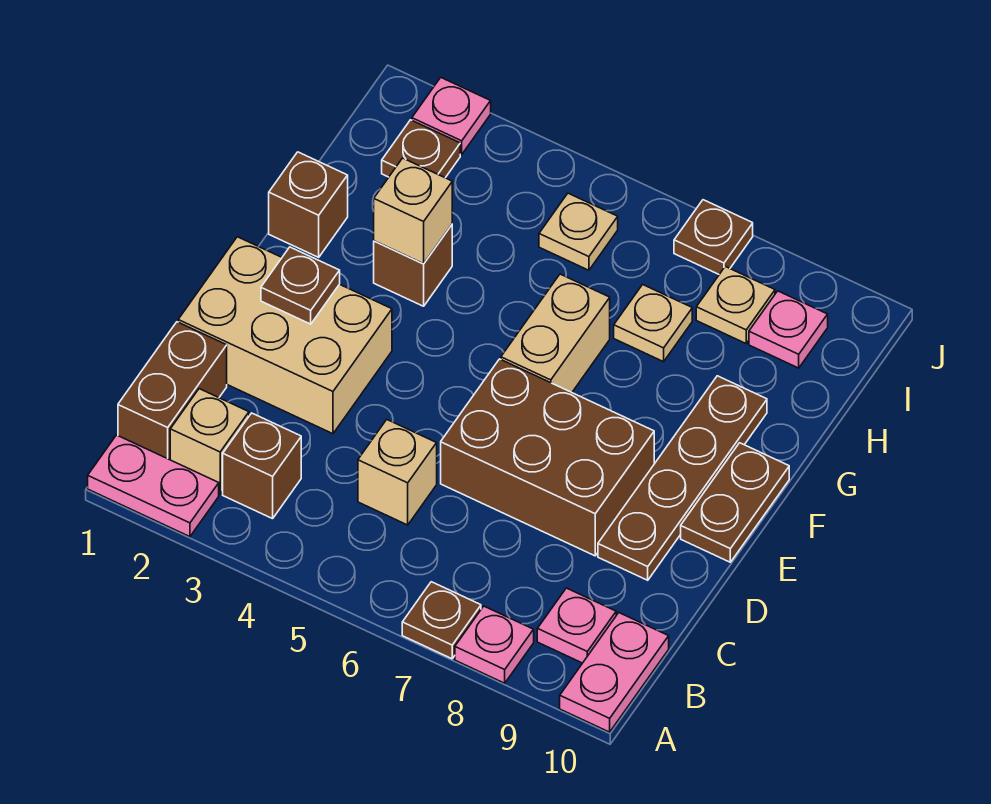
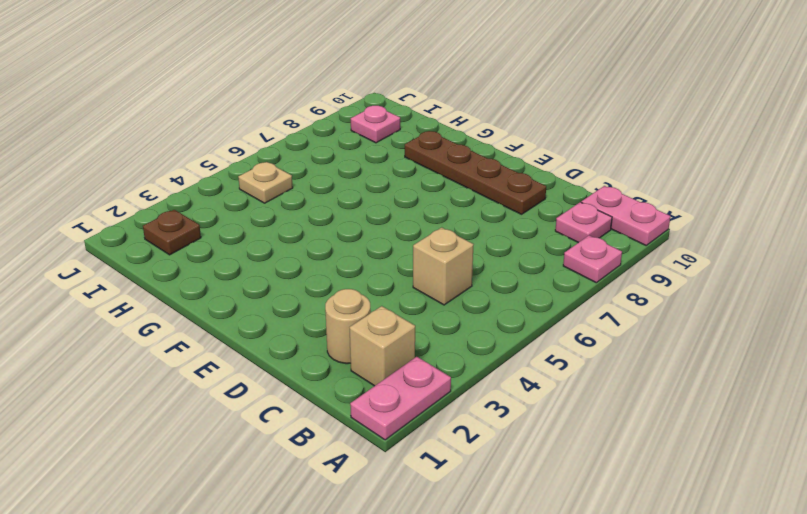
tan 1x1 round brick [325,289,371,364] -> none
none -> brown 1x1 plate [402,582,481,659]
none -> brown 1x2 brick [118,322,227,460]
none -> brown 1x1 brick [223,413,301,519]

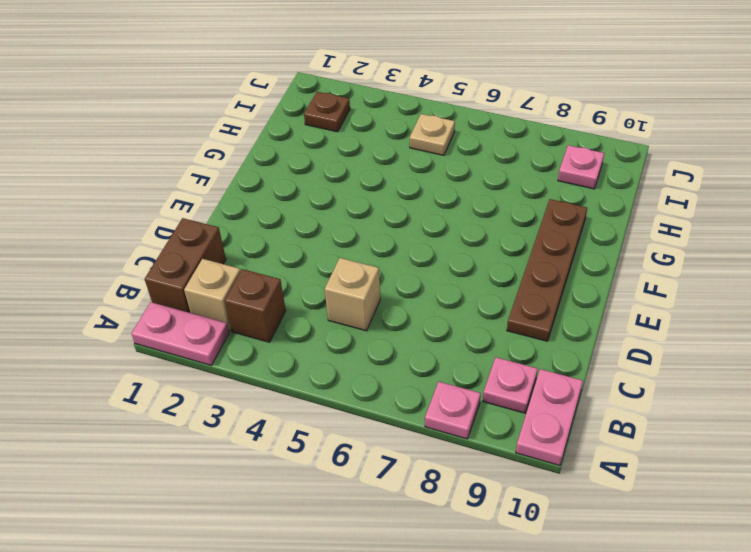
none -> brown 1x1 plate [402,582,481,659]
none -> tan 2x3 brick [178,237,392,434]
none -> brown 2x3 brick [441,359,654,556]

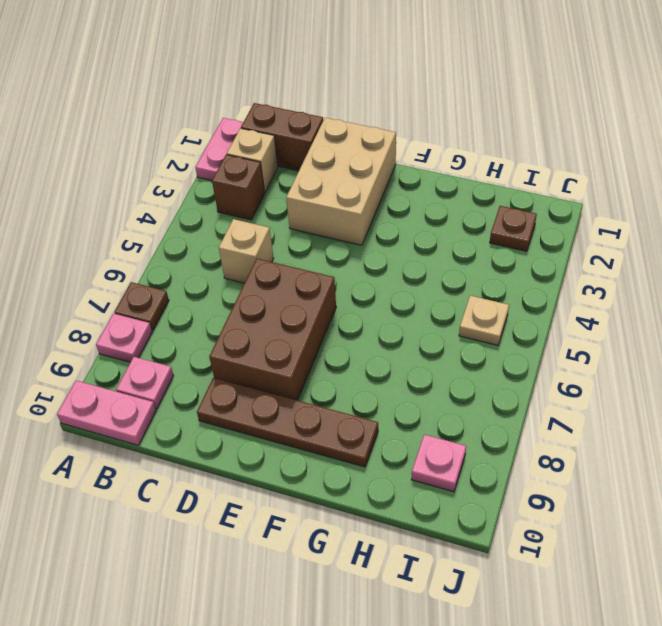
none -> brown 1x2 plate [681,443,789,562]
none -> tan 1x2 brick [501,274,610,392]
none -> brown 1x1 brick [269,152,348,257]

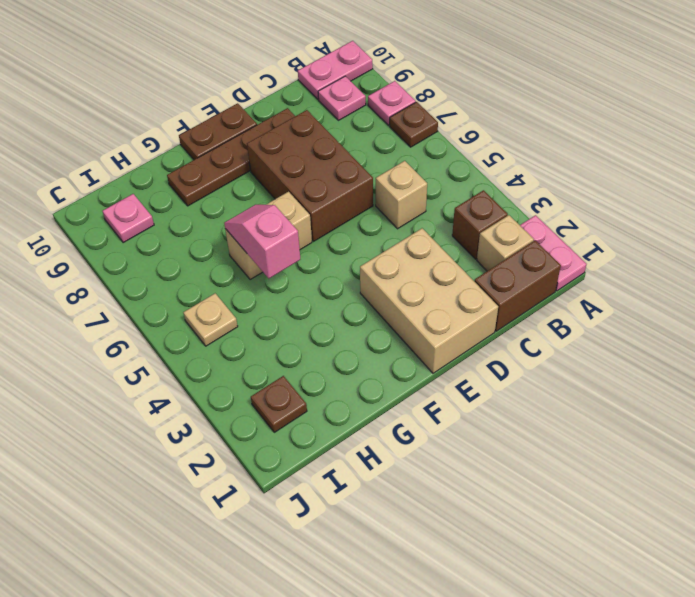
pink 1x2 slope [224,205,300,278] -> none
none -> brown 1x1 brick [269,152,348,257]
none -> brown 1x1 brick [374,225,452,306]
none -> tan 1x1 plate [614,285,692,362]

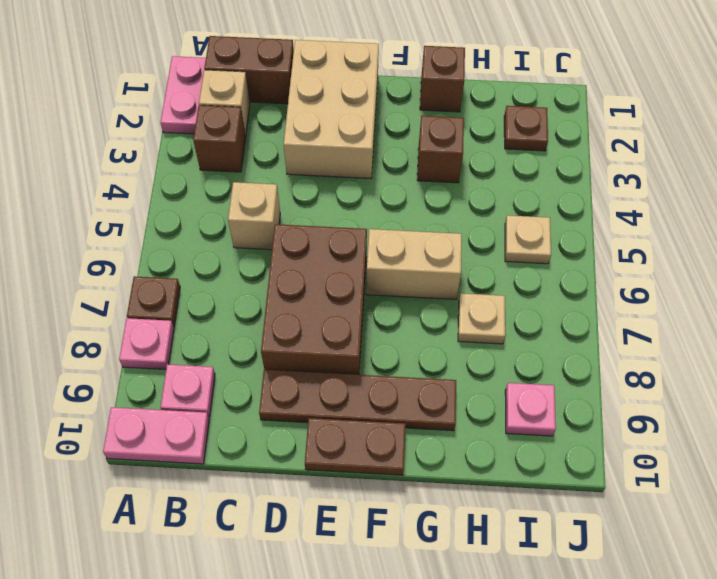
none -> tan 1x1 plate [696,267,775,343]
none -> pink 1x1 plate [412,78,491,154]
none -> brown 1x1 plate [674,200,753,274]

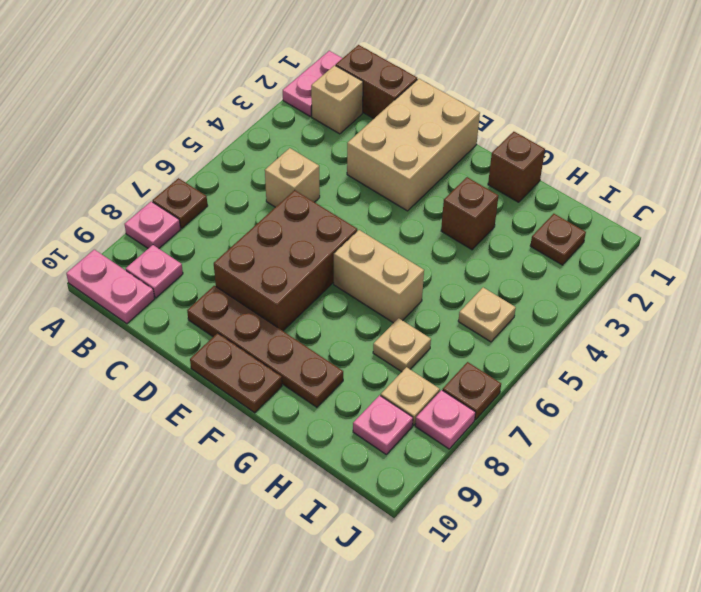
pink 1x1 plate [415,390,476,449] -> pink 1x1 plate moved to [412,78,491,154]
none -> brown 1x1 brick [223,413,301,519]
none -> brown 1x1 plate [261,247,340,324]
none -> tan 1x1 brick [374,158,452,264]

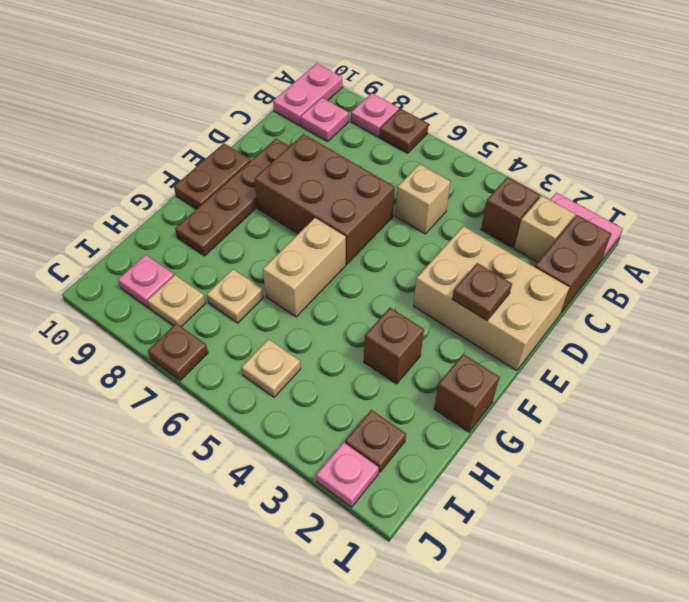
none -> tan 1x1 brick [374,158,452,264]

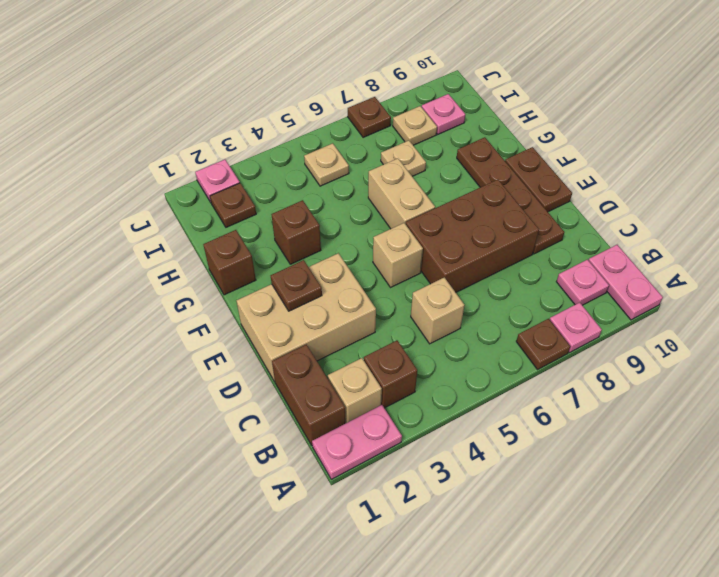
tan 1x1 brick [373,223,423,287] -> tan 1x1 brick moved to [374,158,452,264]

